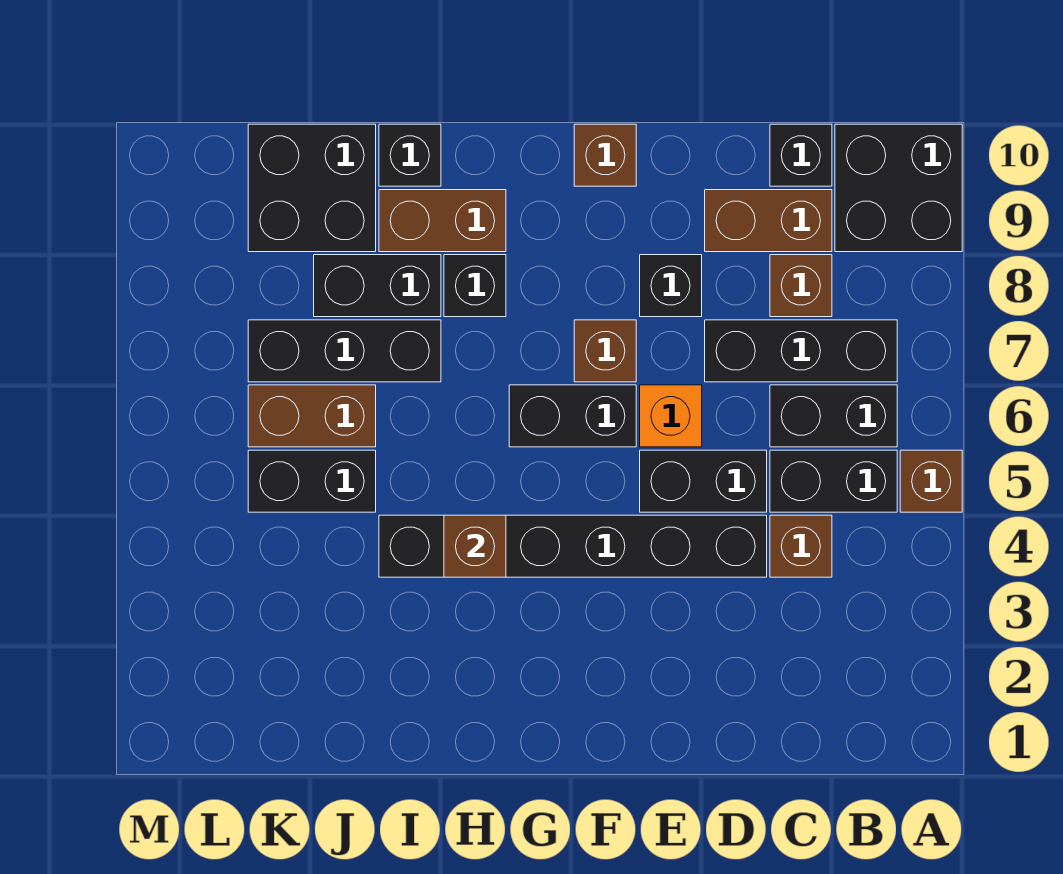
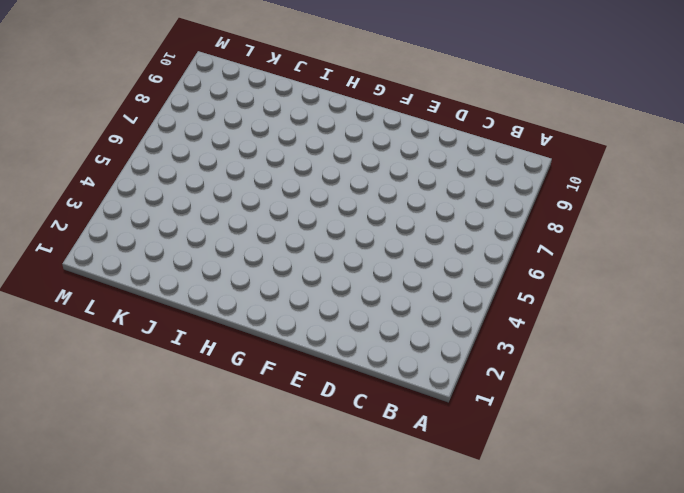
none -> brown 1x1 brick [900,450,962,512]
none -> black 2x2 brick [835,124,962,252]
none -> black 1x2 brick [770,450,897,512]

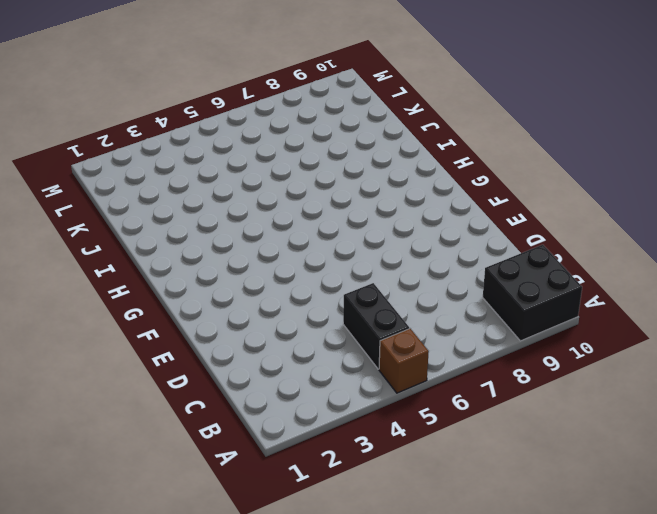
none -> black 1x2 brick [770,385,897,447]
none -> black 1x3 brick [705,320,897,382]
none -> brown 1x1 brick [770,515,832,577]

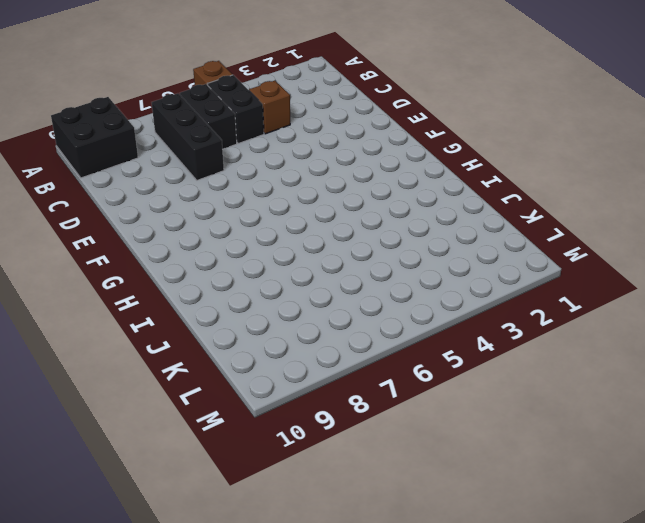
none -> brown 1x1 brick [770,255,832,317]
none -> brown 1x2 brick [705,190,832,252]
none -> black 1x1 brick [770,124,832,186]

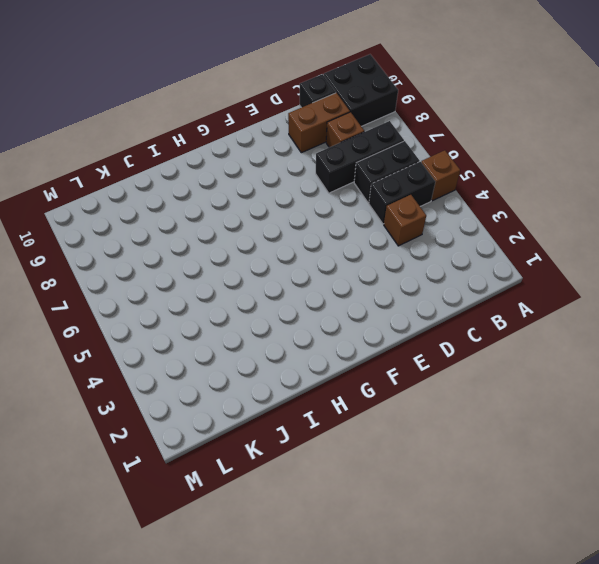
none -> black 1x6 brick [379,515,767,577]
none -> black 1x2 brick [640,450,767,512]
none -> orange 1x1 brick [640,385,702,447]

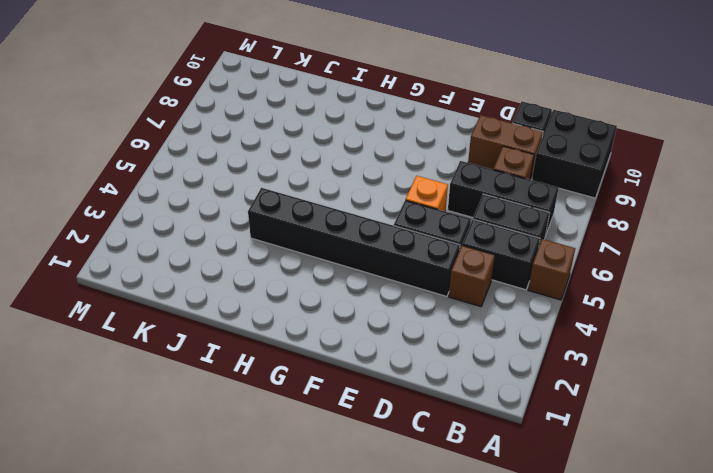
none -> black 1x1 brick [640,255,702,317]
none -> black 1x2 brick [509,385,636,447]
none -> brown 1x1 brick [574,320,636,382]

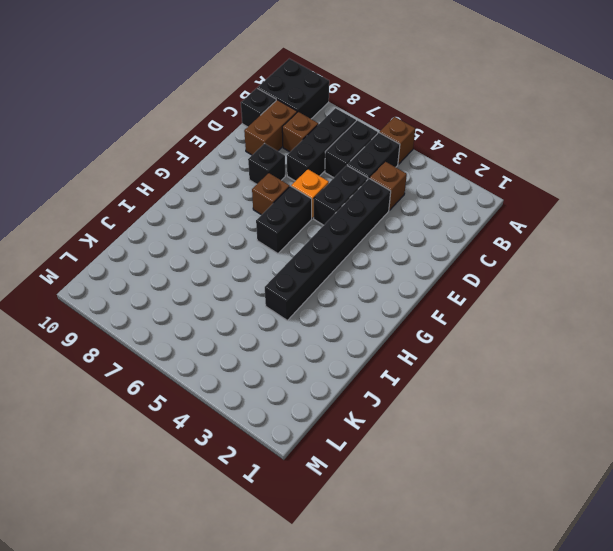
none -> brown 1x1 brick [574,124,636,186]
none -> black 1x1 brick [444,255,506,317]
none -> brown 1x2 brick [379,190,506,252]

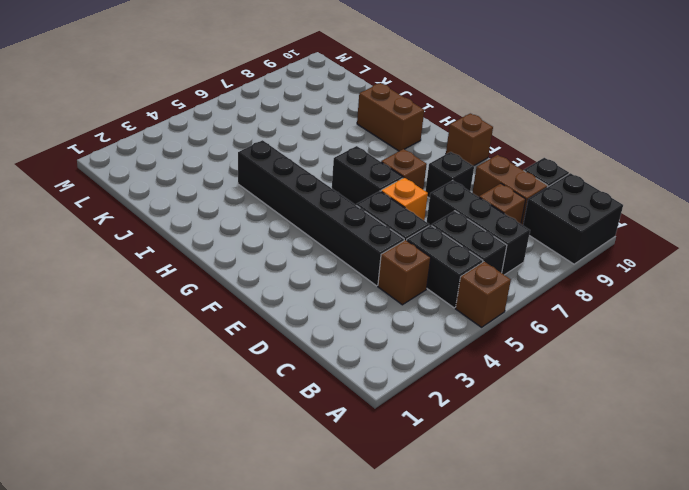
none -> black 1x1 brick [444,255,506,317]
none -> black 1x3 brick [248,320,441,382]
none -> black 1x2 brick [314,255,441,317]

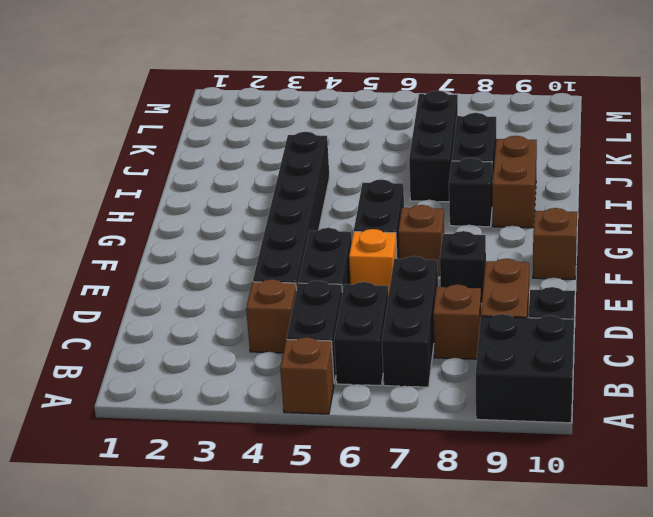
none -> black 1x1 brick [379,124,441,186]
none -> black 1x2 brick [248,450,376,512]
none -> brown 1x2 brick [248,385,376,447]

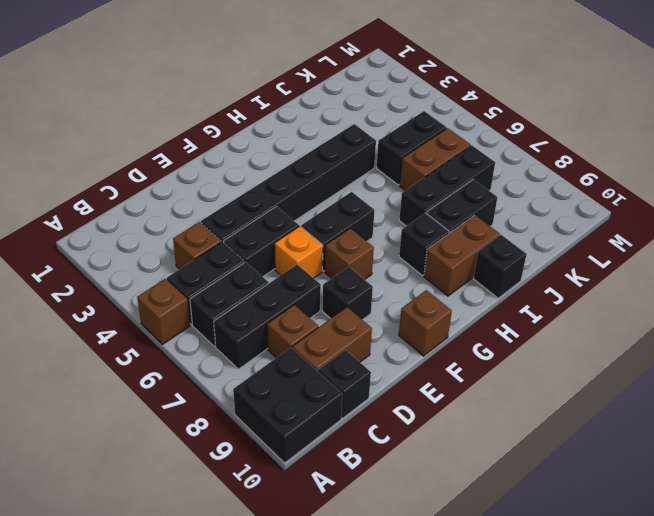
none -> black 2x2 brick [248,124,376,252]
none -> brown 1x1 brick [444,515,506,577]

